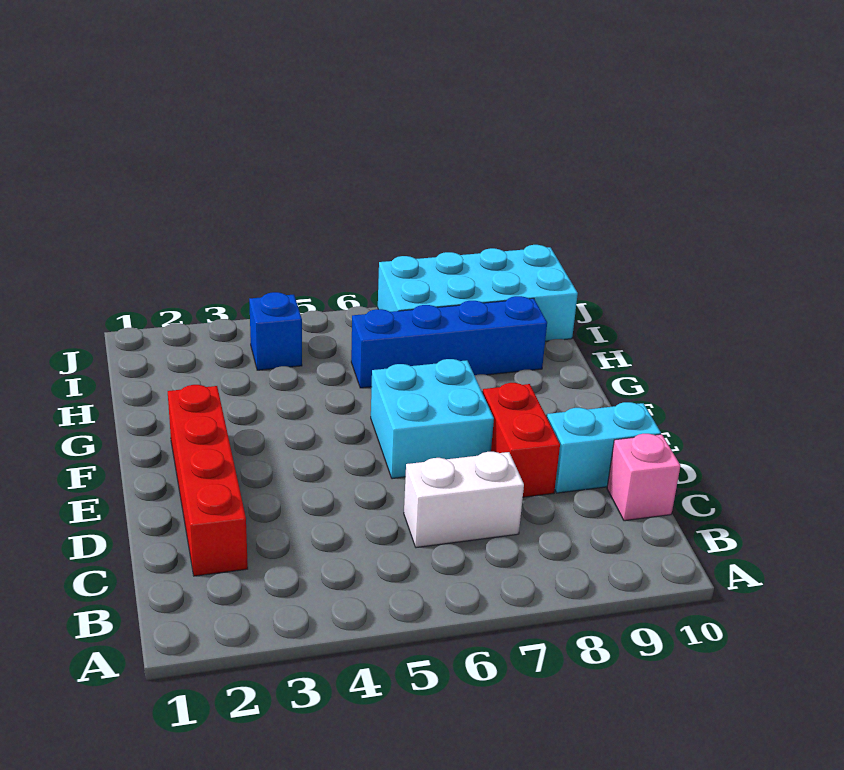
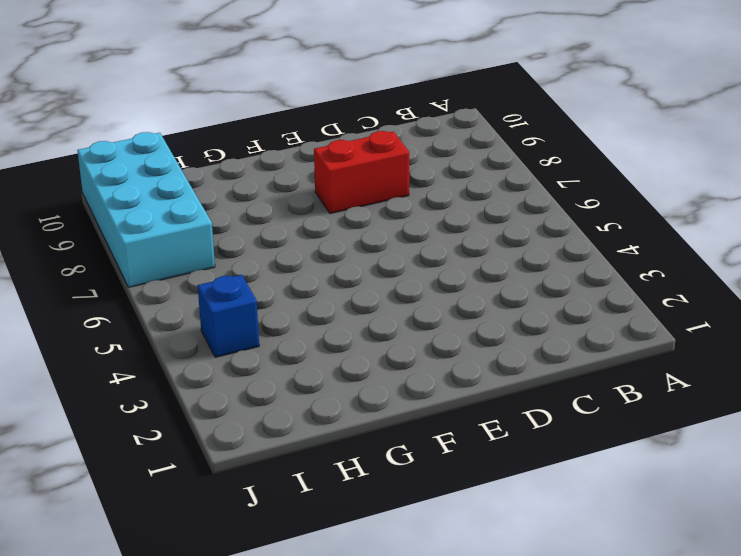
none -> red 1x4 brick [168,385,248,576]
none -> white 1x2 brick [404,452,524,548]

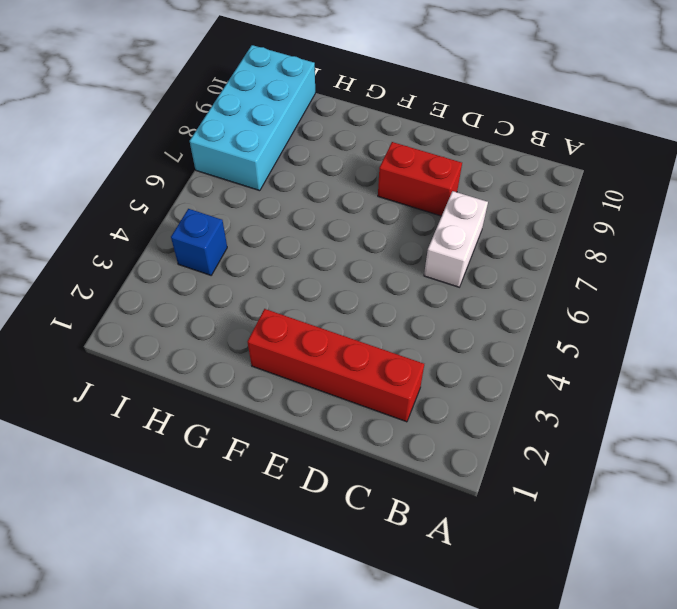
none -> pink 1x1 brick [607,434,680,521]
none -> cyan 1x2 brick [547,402,661,493]

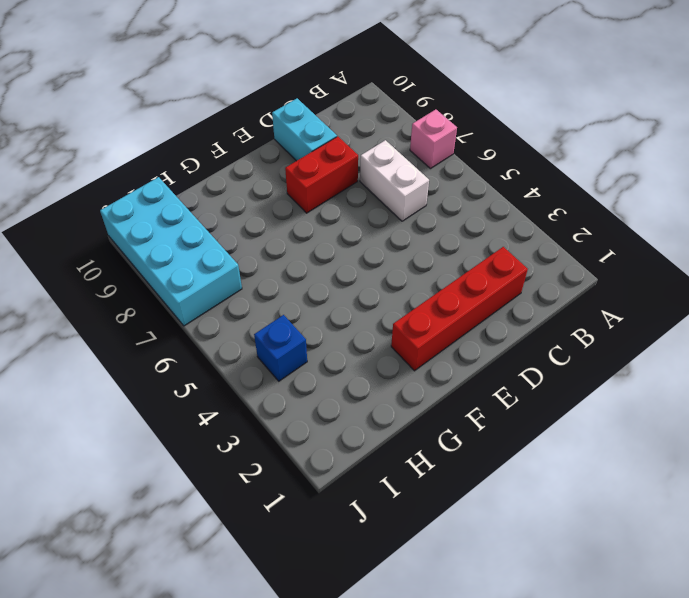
pink 1x1 brick [410,109,457,169] -> pink 1x1 brick moved to [607,434,680,521]
none -> cyan 2x2 brick [371,359,494,479]
none -> blue 1x4 brick [351,296,547,388]

